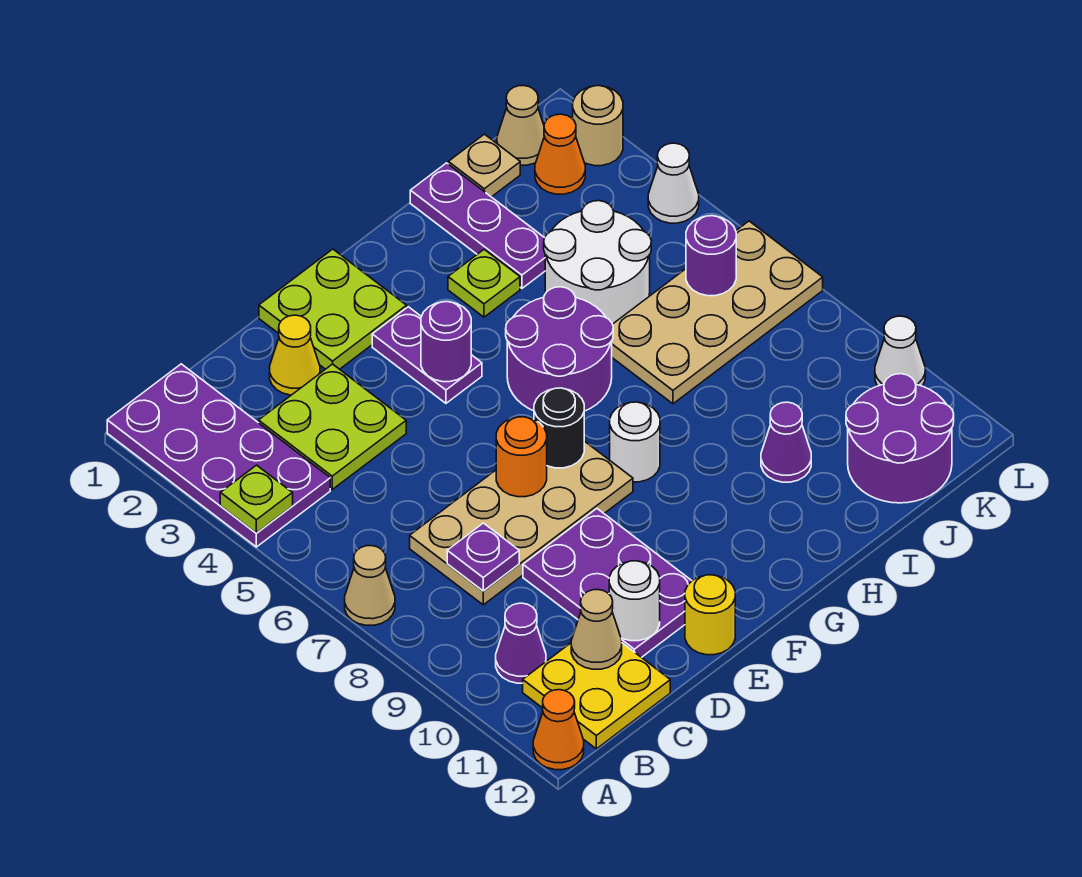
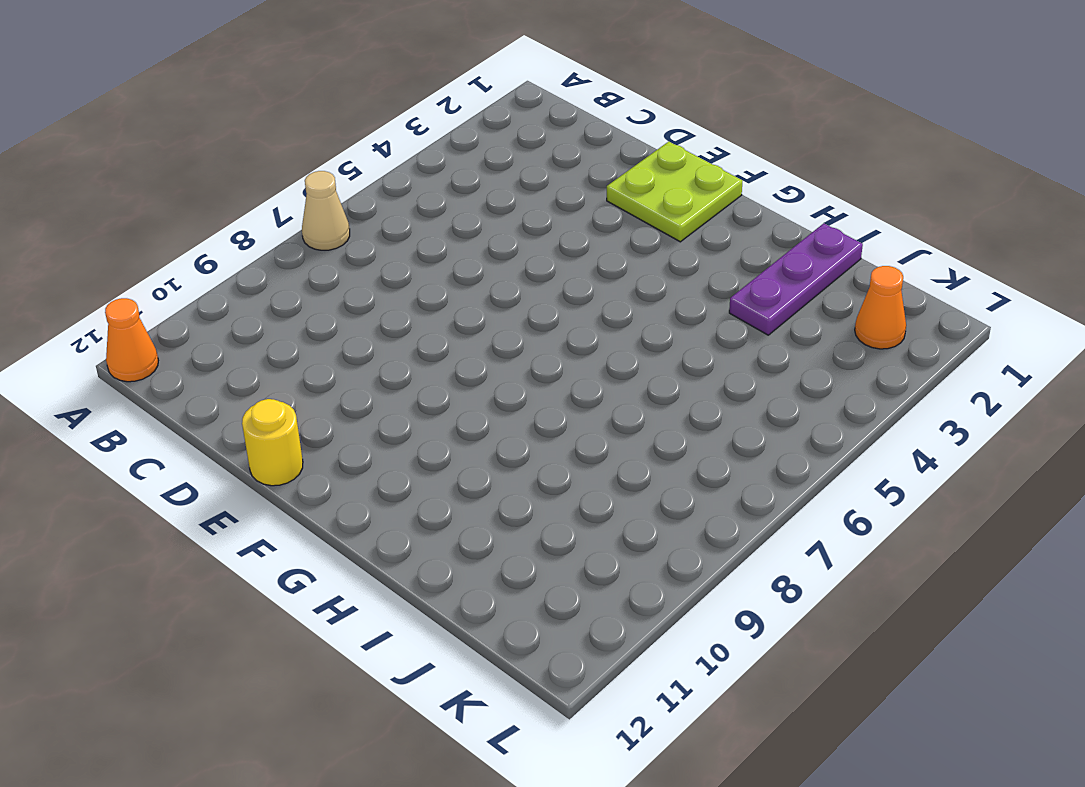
none -> purple 2x4 plate [107,364,330,547]
none -> purple 1x1 cone [496,603,546,683]
none -> yellow 2x2 plate [523,643,670,749]
none -> lime 2x2 plate [259,364,406,489]

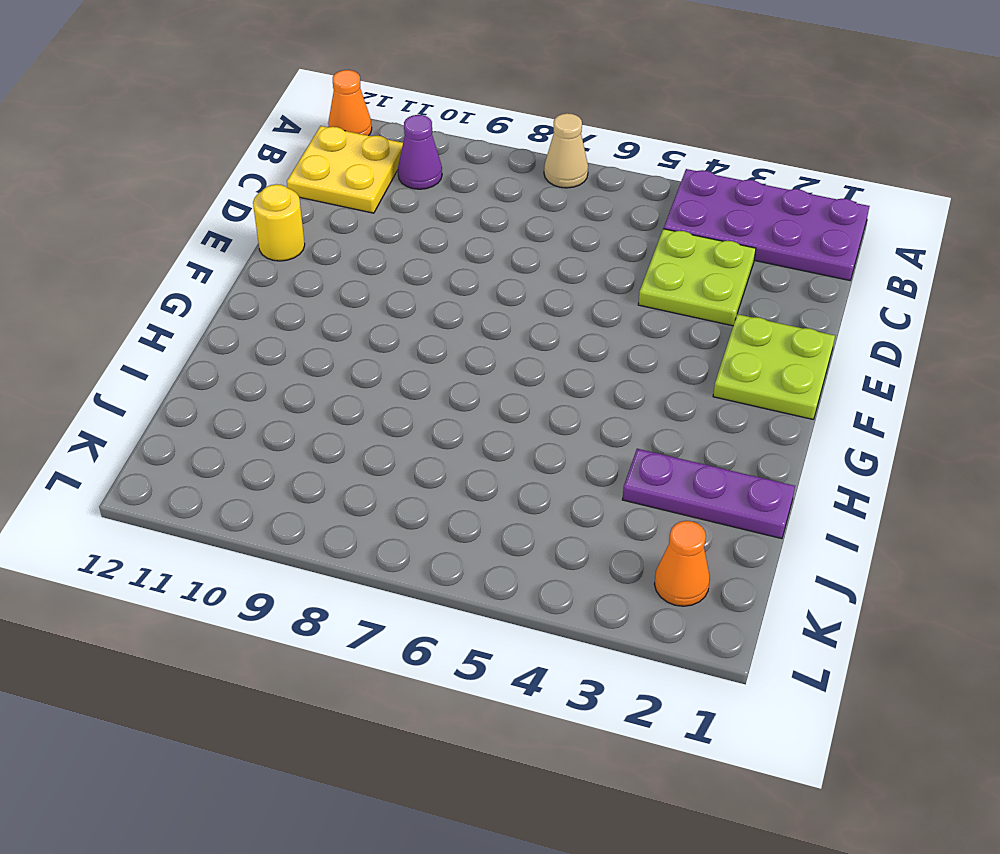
none -> tan 2x4 plate [410,441,633,605]
none -> yellow 1x1 cone [270,315,320,395]
none -> purple 2x3 plate [523,509,692,658]
none -> purple 1x2 plate [372,307,482,403]

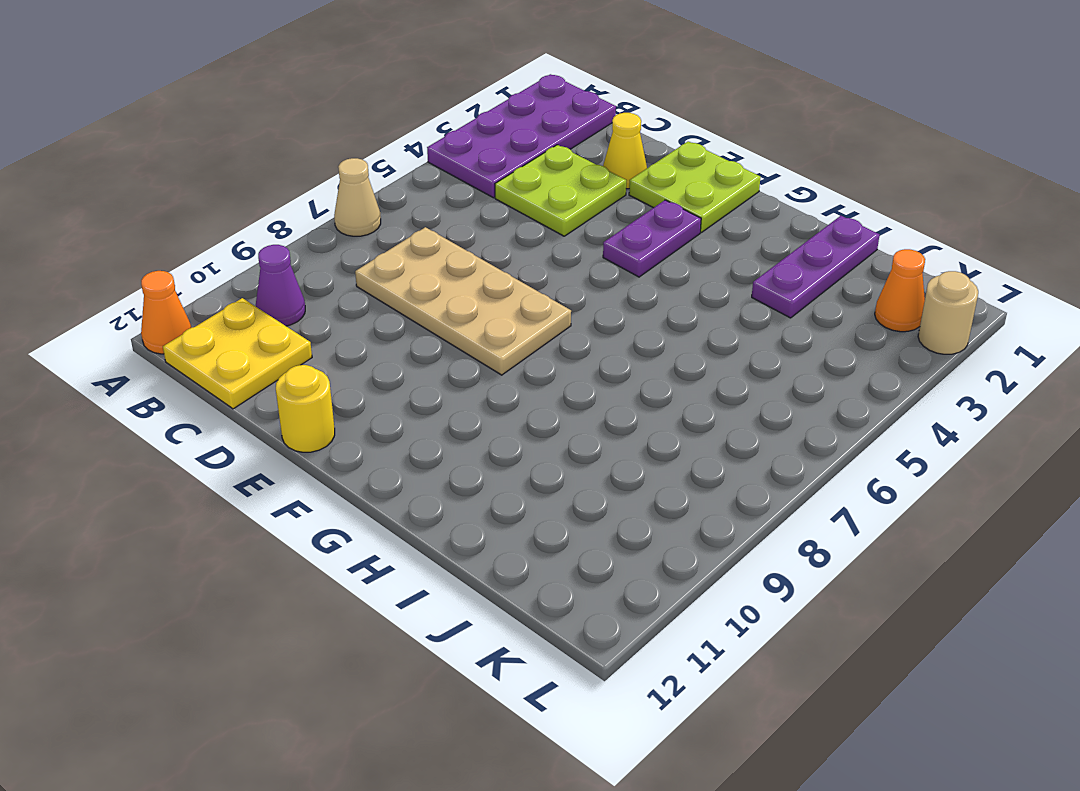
none -> purple 2x3 plate [523,509,692,658]
none -> purple 2x2 round brick [506,287,613,411]
none -> white 1x1 round brick [610,402,660,482]
none -> lime 1x1 plate [448,249,520,317]

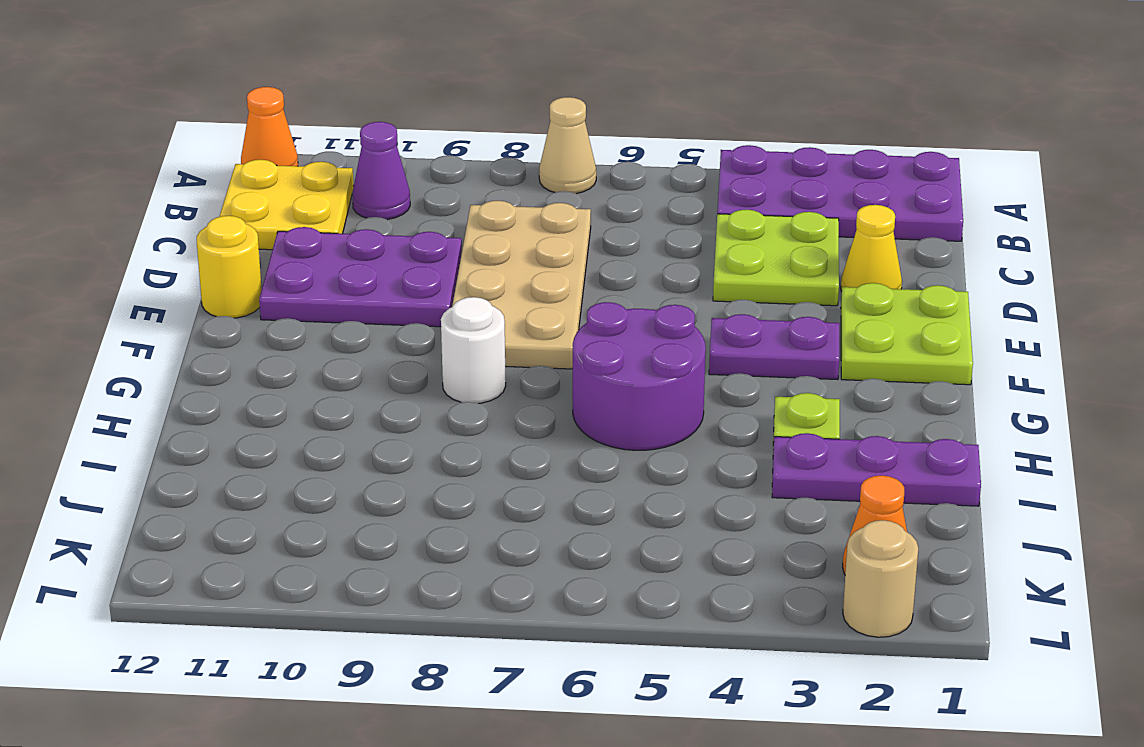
none -> white 2x2 round brick [544,201,651,324]
none -> tan 2x4 plate [612,221,823,404]
none -> purple 1x1 cone [761,402,811,482]
none -> tan 1x1 plate [448,134,520,197]

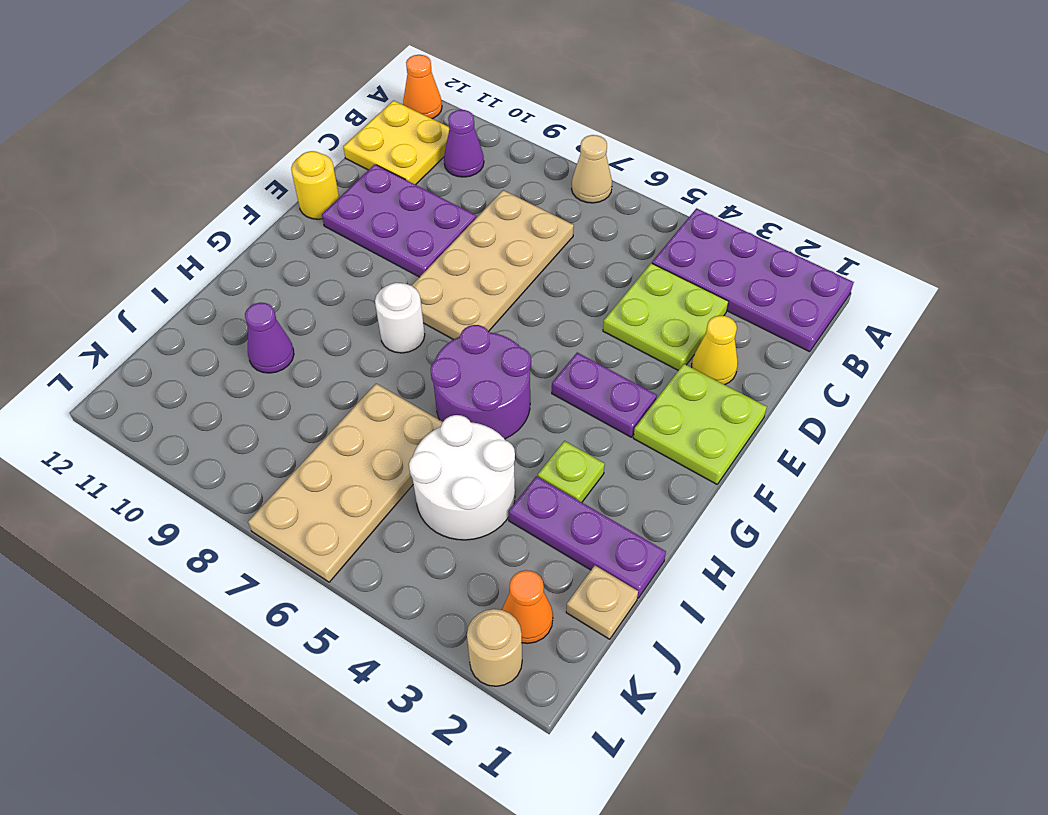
none -> purple 2x2 round brick [846,374,954,503]
none -> tan 1x1 cone [497,86,544,165]
none -> white 1x1 cone [648,143,699,223]
none -> white 1x1 cone [875,316,925,386]

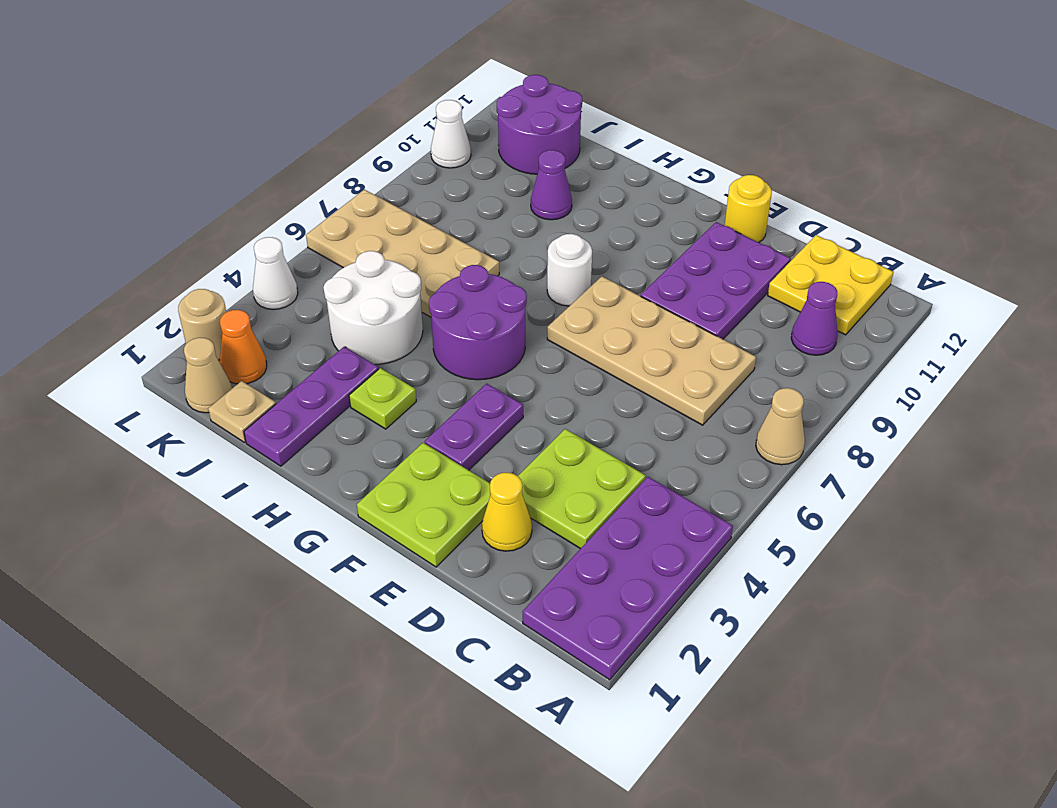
none -> orange 1x1 cone [533,690,584,770]
none -> lime 1x1 plate [220,465,293,533]
none -> purple 1x1 plate [447,523,519,591]
none -> tan 1x1 cone [571,590,622,669]

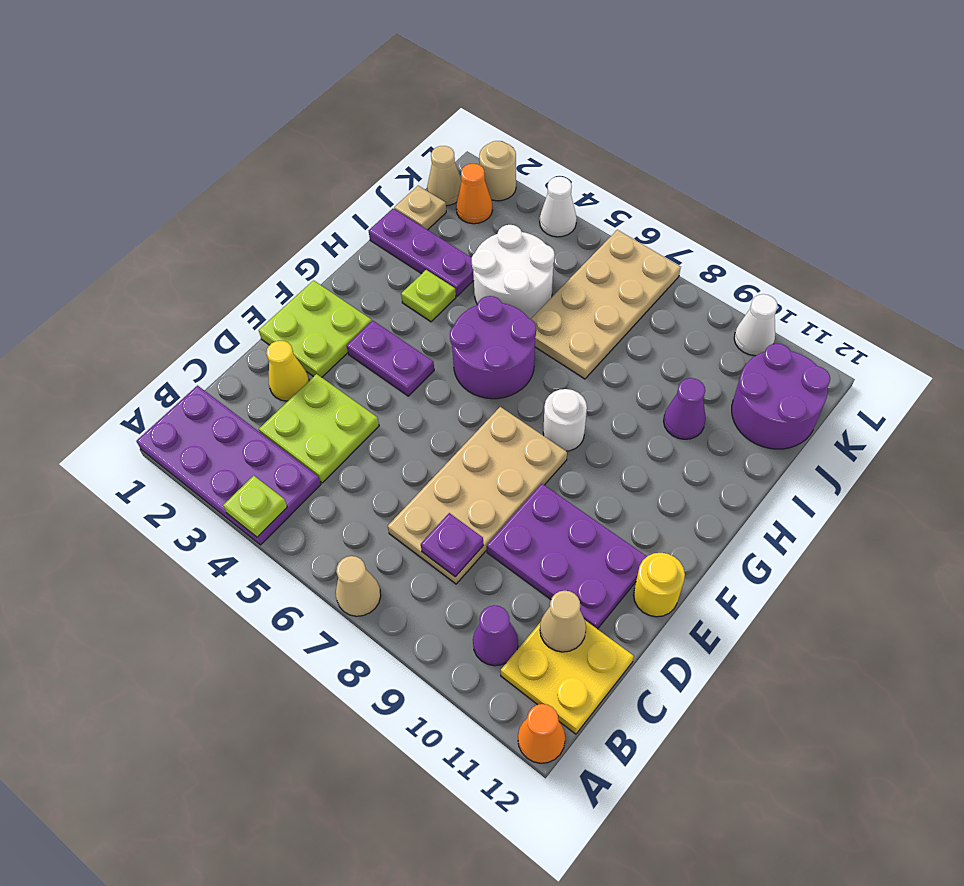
none -> white 1x1 round brick [609,561,660,641]
none -> orange 1x1 round brick [496,417,547,497]
none -> purple 1x1 round brick [421,302,471,382]
none -> black 1x1 round brick [534,388,584,468]

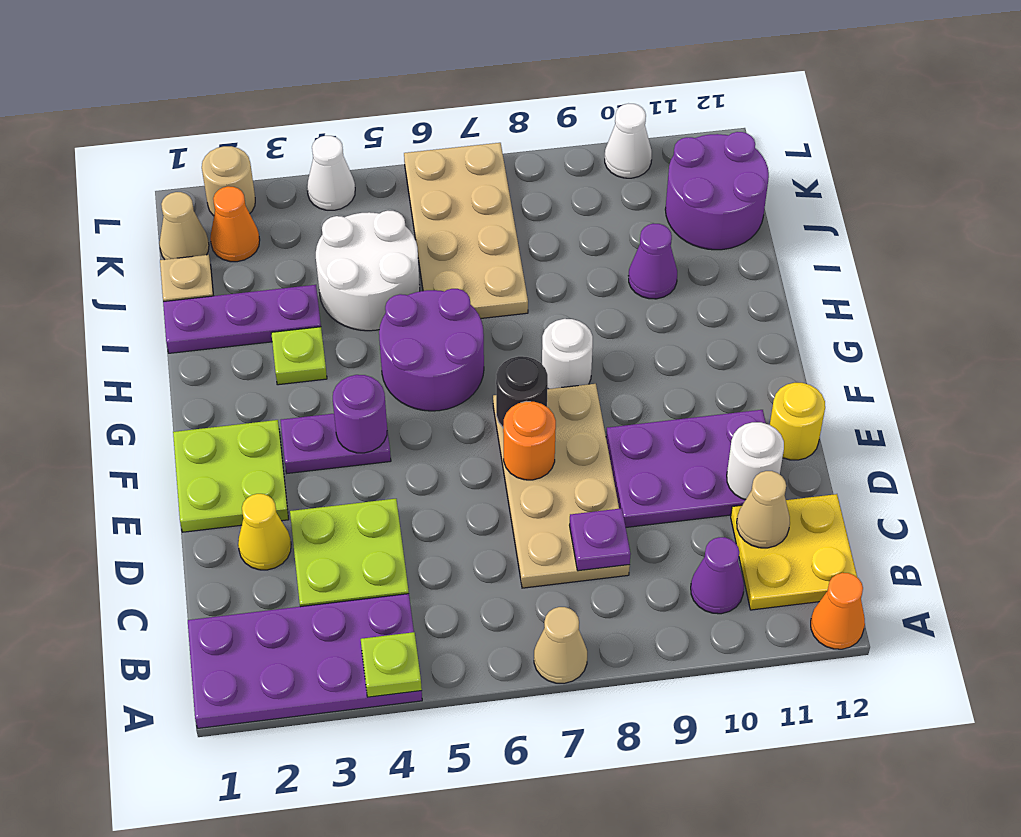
none -> purple 1x1 round brick [686,216,736,296]

